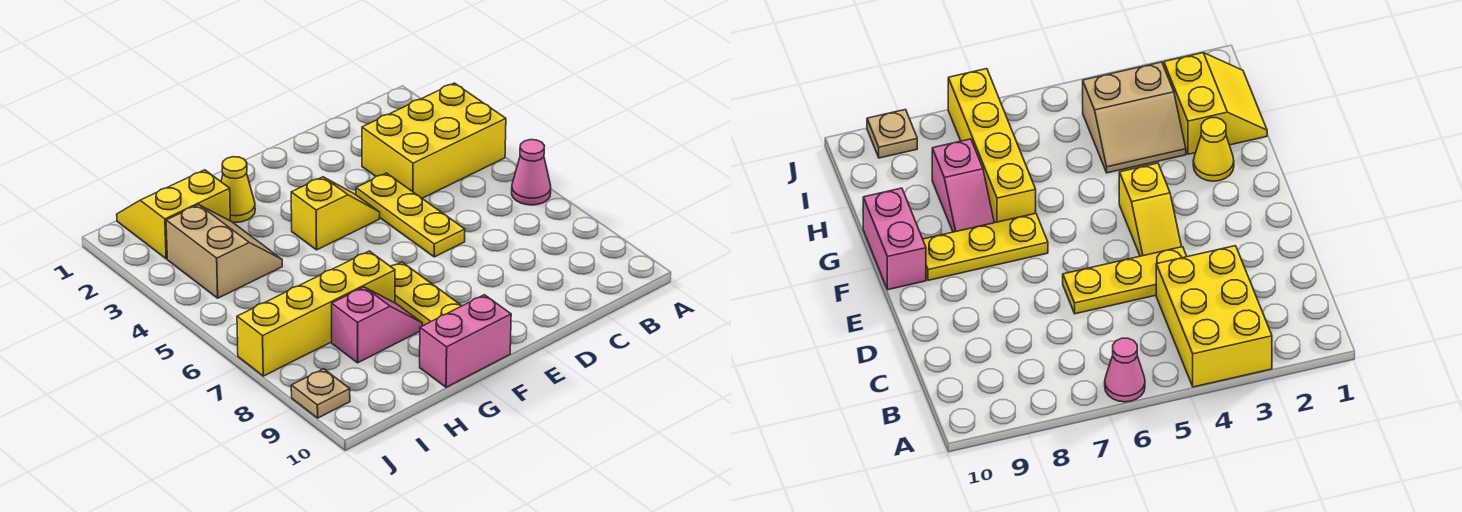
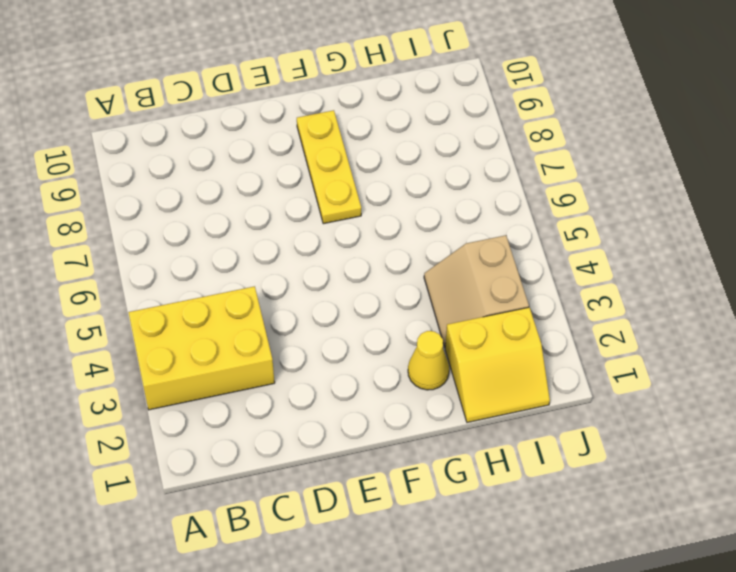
none -> pink 1x1 cone [512,140,551,205]
none -> yellow 1x3 plate [356,173,465,257]
none -> yellow 1x2 slope [291,177,380,250]

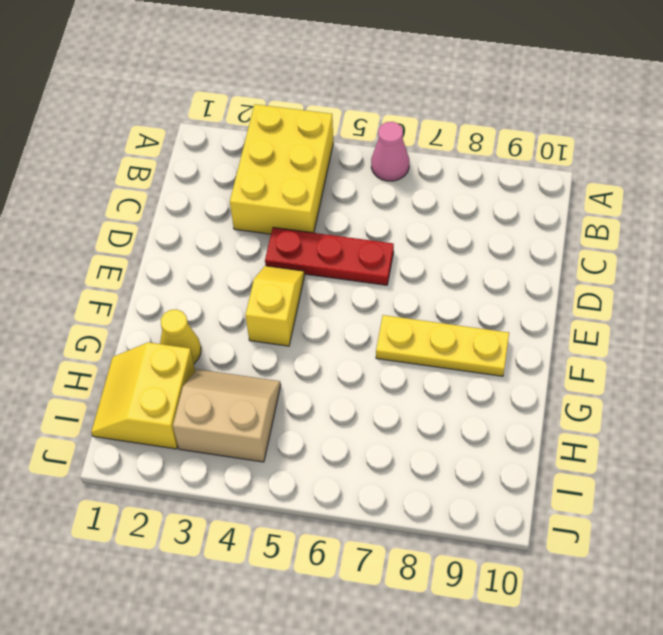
red 1x3 plate [265,228,394,285] -> yellow 1x3 plate [356,173,465,257]
none -> pink 1x2 brick [420,295,511,387]
none -> yellow 1x4 brick [237,251,395,376]
none -> pink 1x2 slope [332,287,422,363]

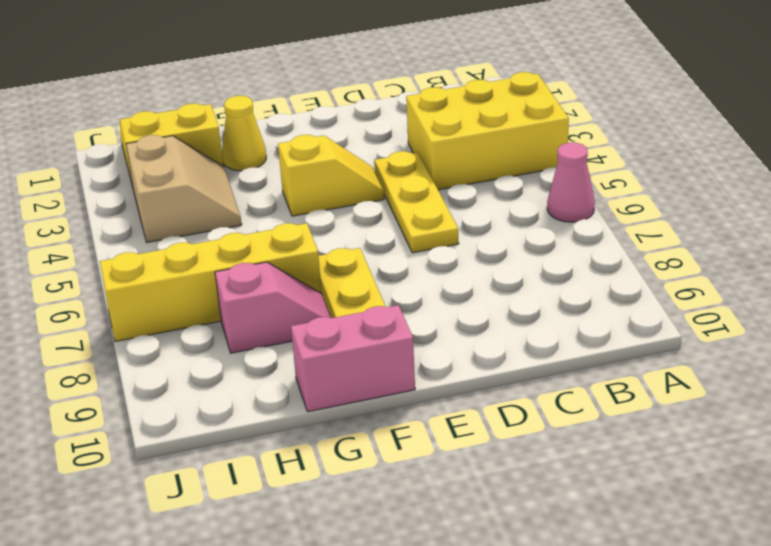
none -> tan 1x1 plate [291,369,350,418]

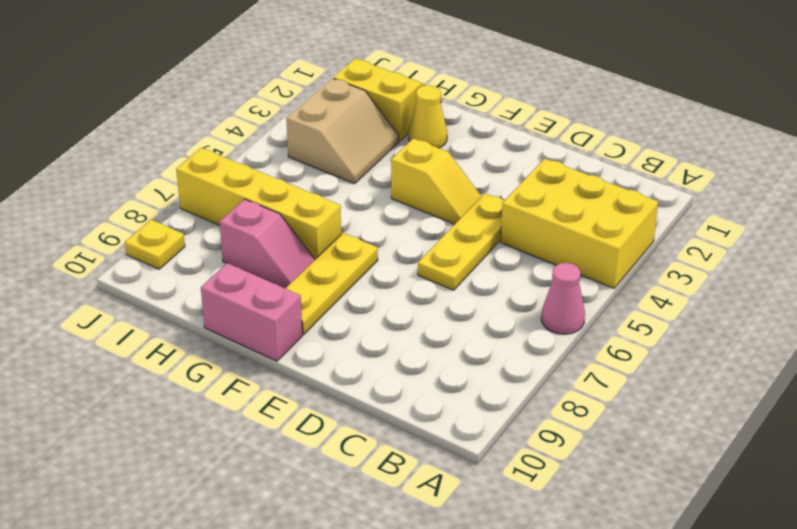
yellow 1x1 plate [125,220,185,269] -> tan 1x1 plate [291,369,350,418]

